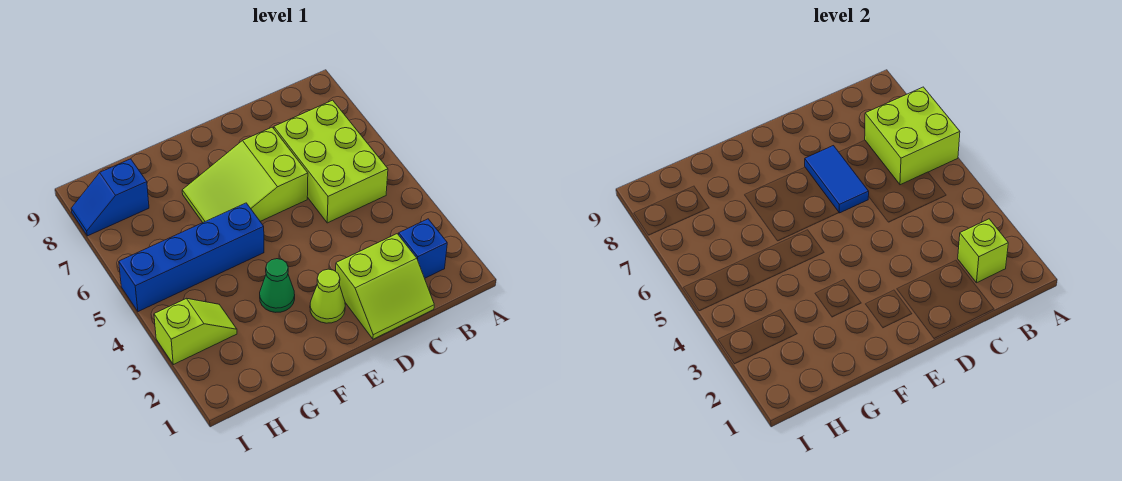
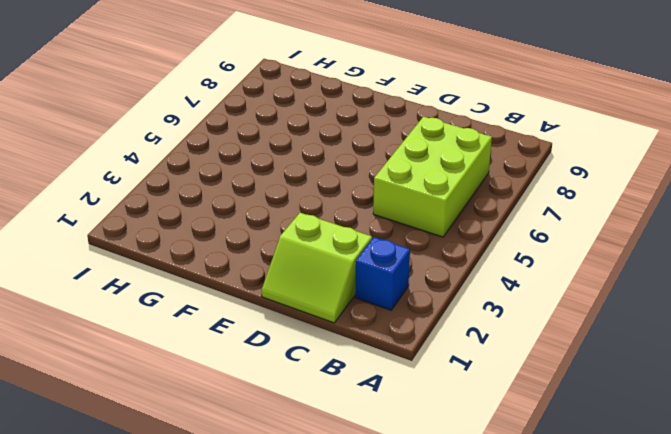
none -> lime 2x3 slope [182,127,308,222]
none -> lime 1x1 cone [310,269,345,323]
none -> green 1x1 cone [260,259,295,312]

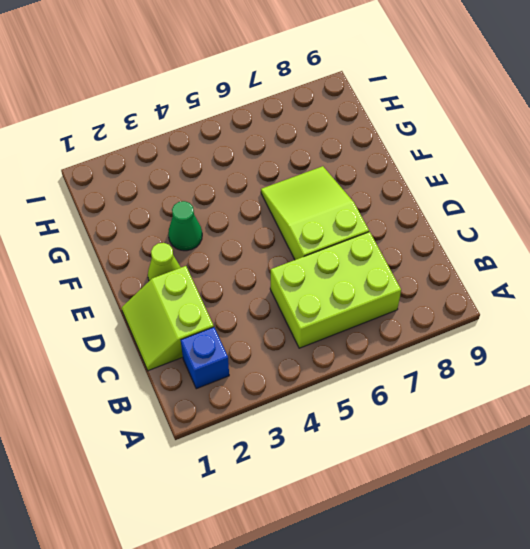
none -> blue 1x4 brick [119,203,264,312]
none -> lime 1x2 slope [154,299,237,365]
none -> blue 1x2 slope [71,159,149,236]

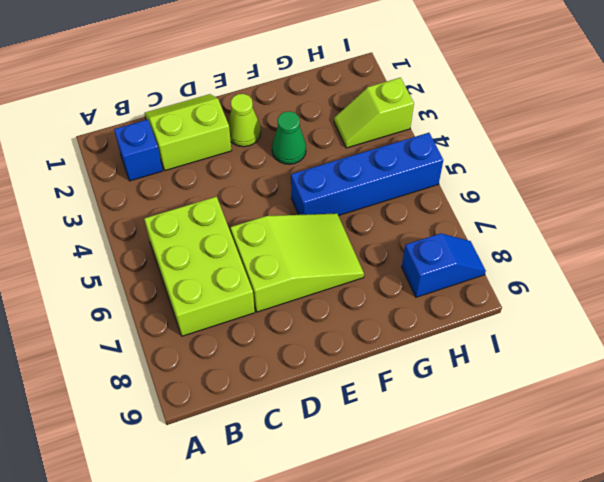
none -> lime 2x2 brick [865,87,960,185]
none -> lime 1x1 brick [958,219,1008,283]
none -> blue 1x2 tile [805,146,869,213]

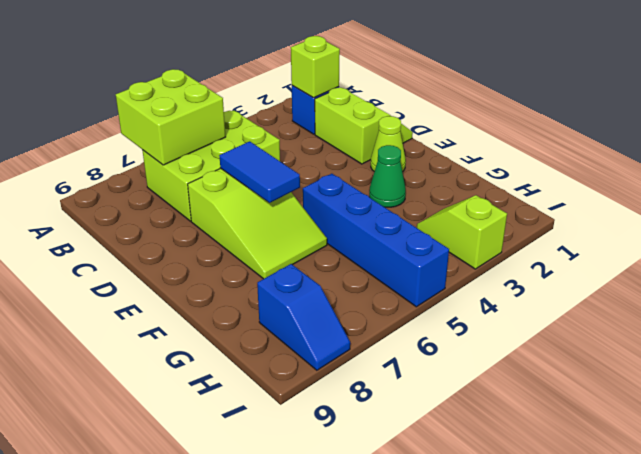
blue 1x2 tile [219,141,300,203] -> blue 1x2 tile turned to [805,146,869,213]

